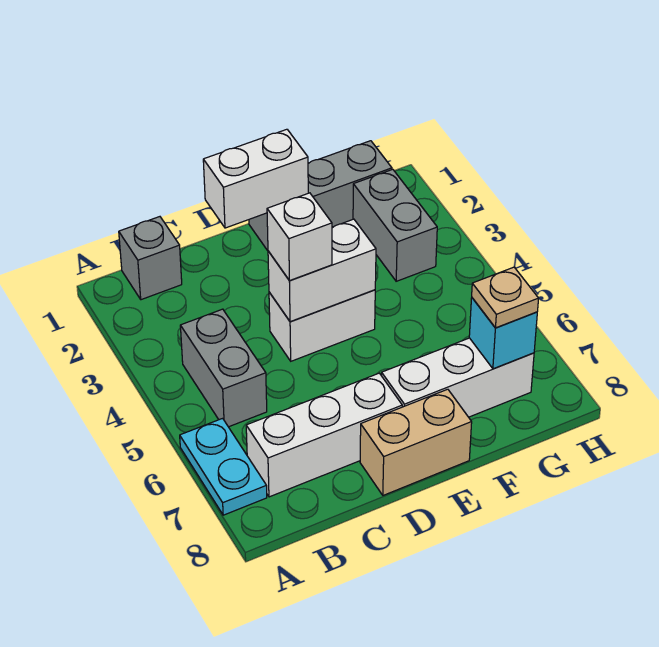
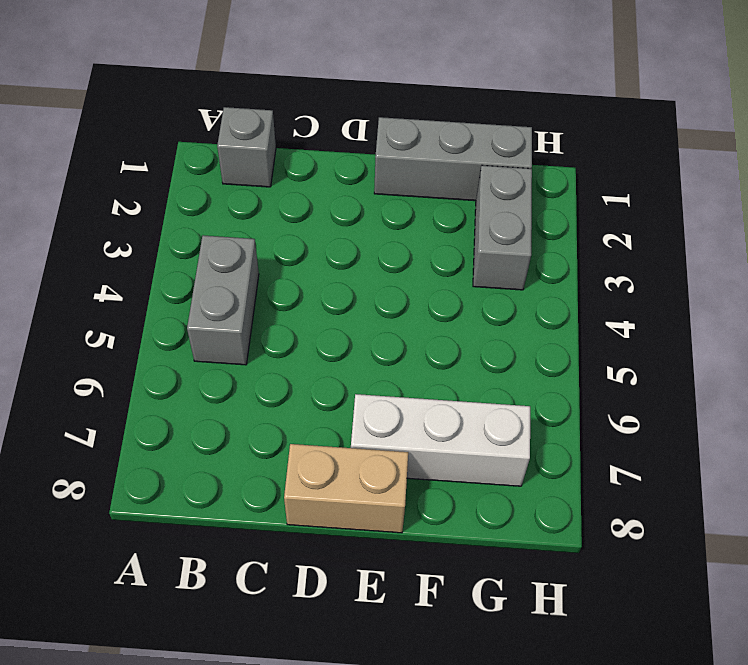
none -> cyan 1x2 plate [180,418,267,515]
none -> white 1x3 brick [246,373,402,497]
none -> white 1x2 brick [269,290,375,361]

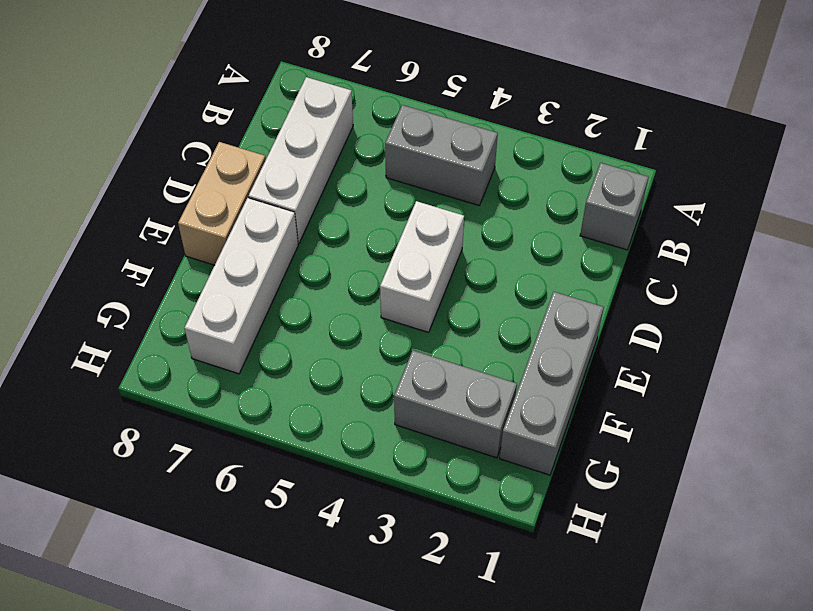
none -> cyan 1x2 plate [180,418,267,515]
none -> white 1x2 brick [203,129,308,228]
none -> white 1x2 brick [268,219,376,322]

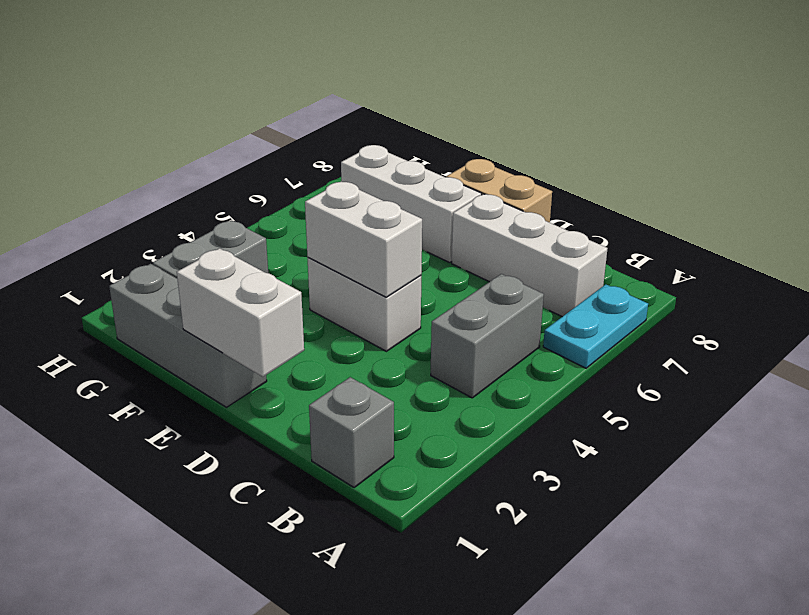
none -> cyan 1x1 brick [469,298,537,369]
none -> white 1x1 brick [267,193,332,281]
none -> tan 1x1 plate [472,267,539,328]

